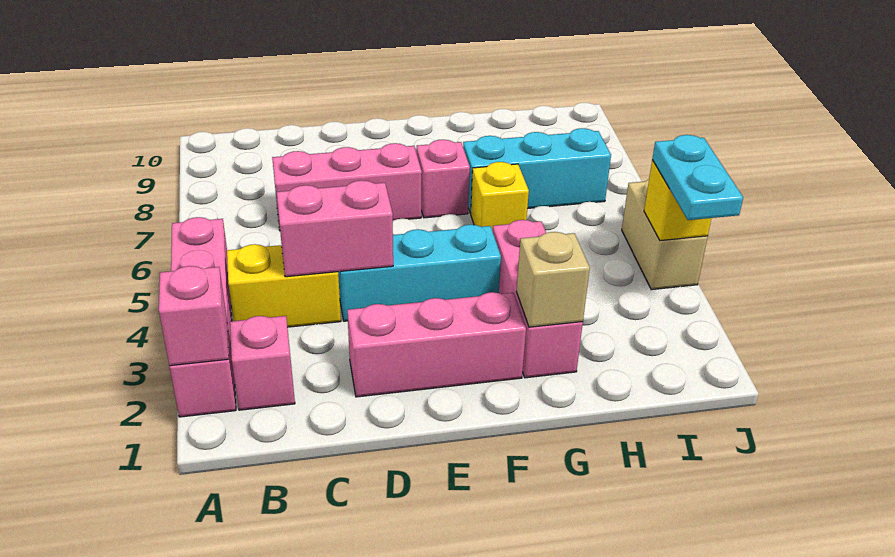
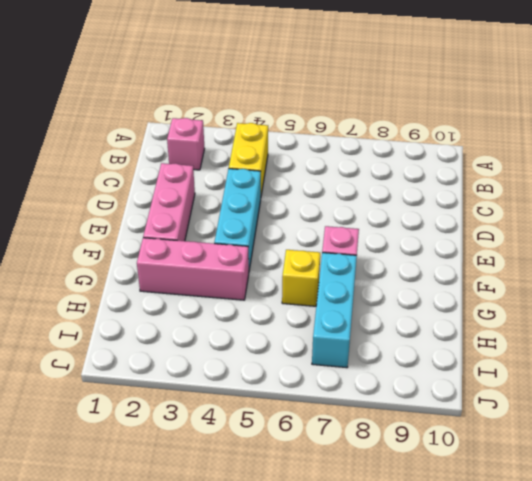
none -> pink 1x4 brick [169,217,236,417]
none -> pink 1x3 brick [272,143,422,230]
none -> tan 1x2 brick [622,179,708,290]

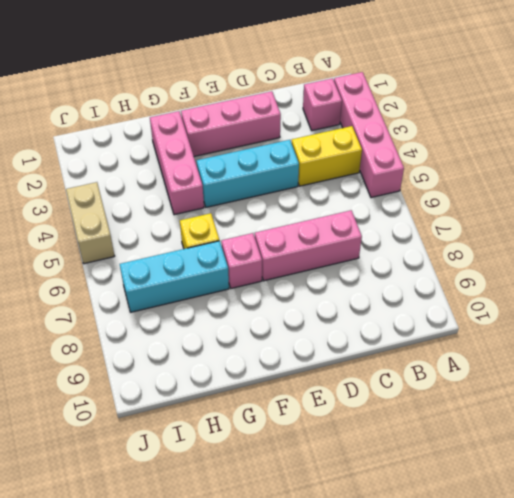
none -> pink 1x1 brick [159,266,229,366]
none -> pink 1x2 brick [277,180,393,277]
none -> tan 1x1 brick [516,232,590,327]

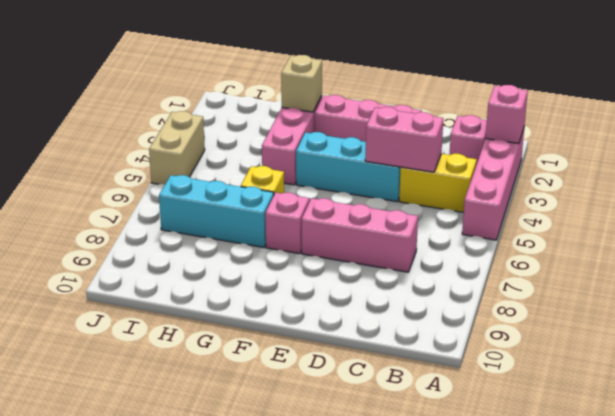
none -> yellow 1x1 brick [644,160,711,241]
none -> cyan 1x2 plate [652,135,743,220]

